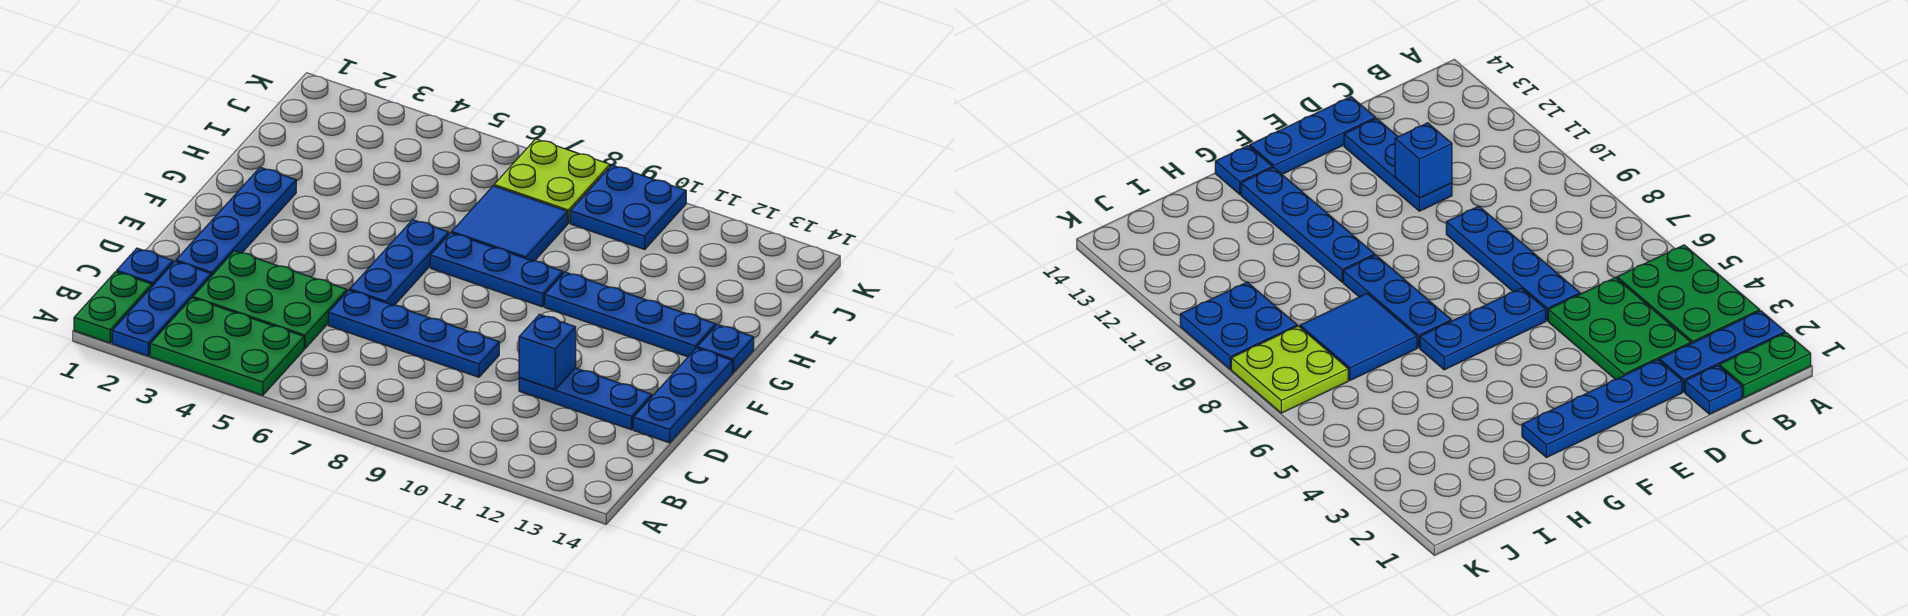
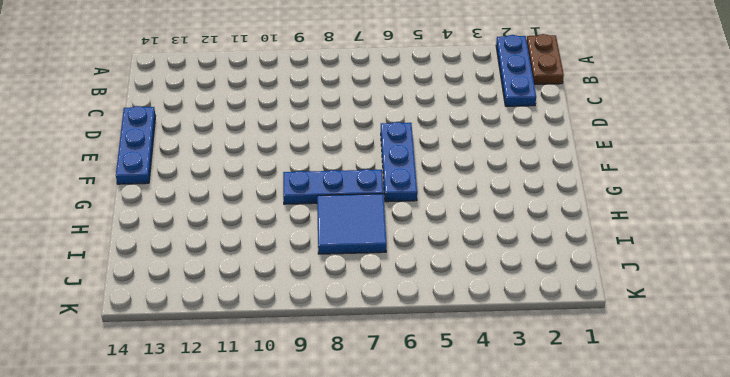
brown 1x2 plate [527,34,564,84] -> green 1x2 plate [74,272,152,343]
none -> green 2x3 plate [150,298,304,395]
none -> blue 1x1 plate [117,248,173,286]
none -> green 2x3 plate [193,251,347,348]

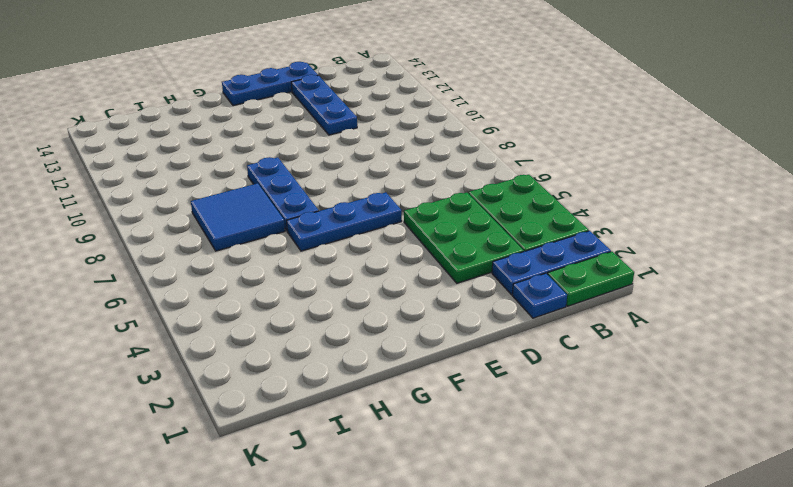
none -> blue 1x4 plate [176,167,296,276]
none -> blue 1x4 plate [328,290,499,377]
none -> blue 1x4 plate [545,272,716,357]

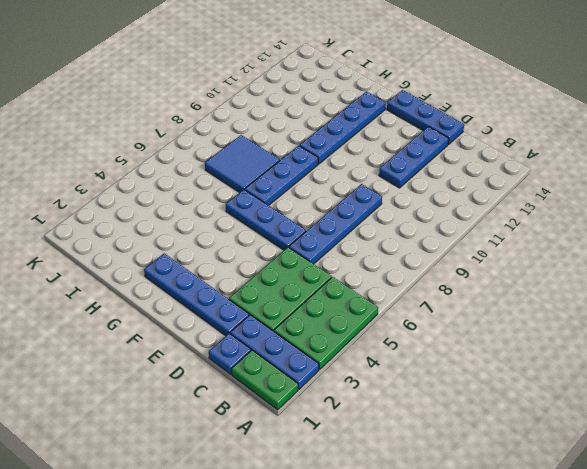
none -> blue 1x1 plate [697,324,754,372]
none -> lime 2x2 plate [494,139,610,223]
none -> blue 2x2 plate [570,165,686,249]

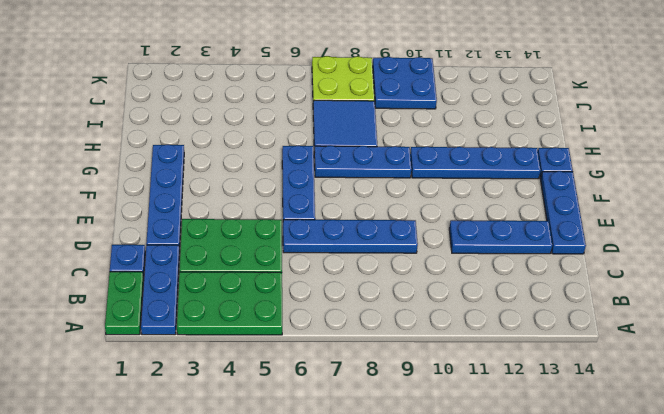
none -> blue 1x1 brick [519,314,576,390]

